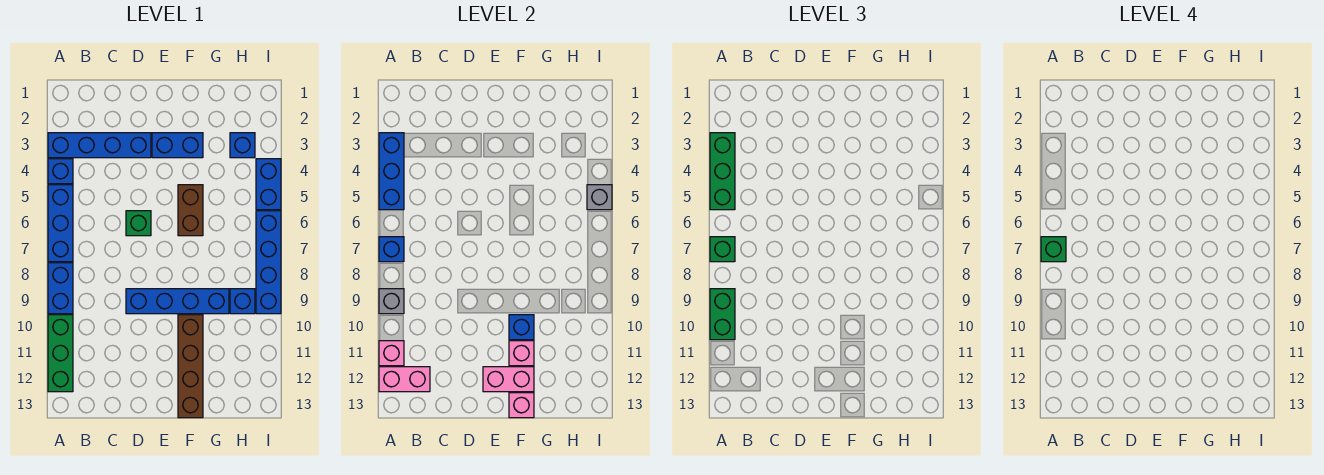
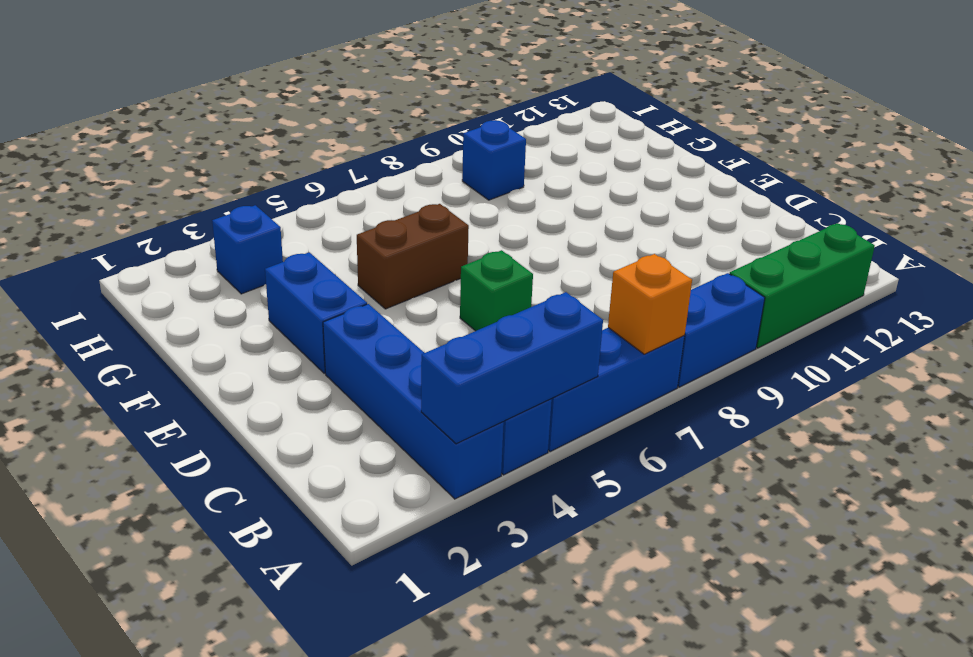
orange 1x1 brick [608,254,692,354] -> blue 1x1 brick [379,237,404,262]
none -> blue 1x4 brick [126,289,229,314]
none -> brown 1x4 brick [178,315,203,418]
none -> blue 1x2 brick [256,159,281,210]

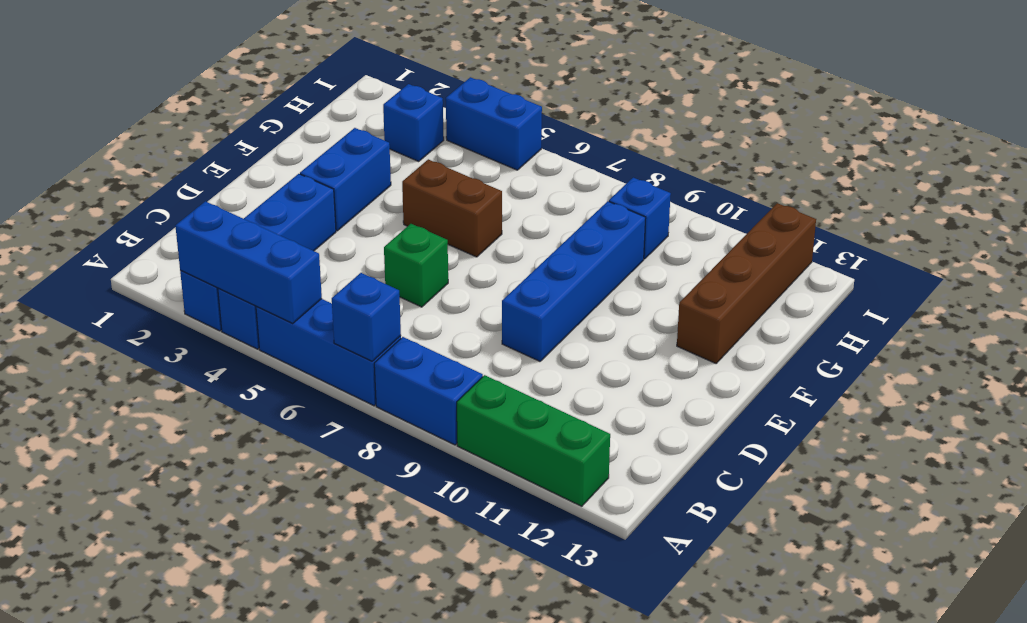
brown 1x4 brick [677,203,816,363] -> brown 1x4 brick turned to [178,315,203,418]
none -> blue 1x4 brick [256,211,281,314]
none -> grey 1x1 brick [379,289,404,314]
none -> pink 1x1 brick [379,341,404,366]

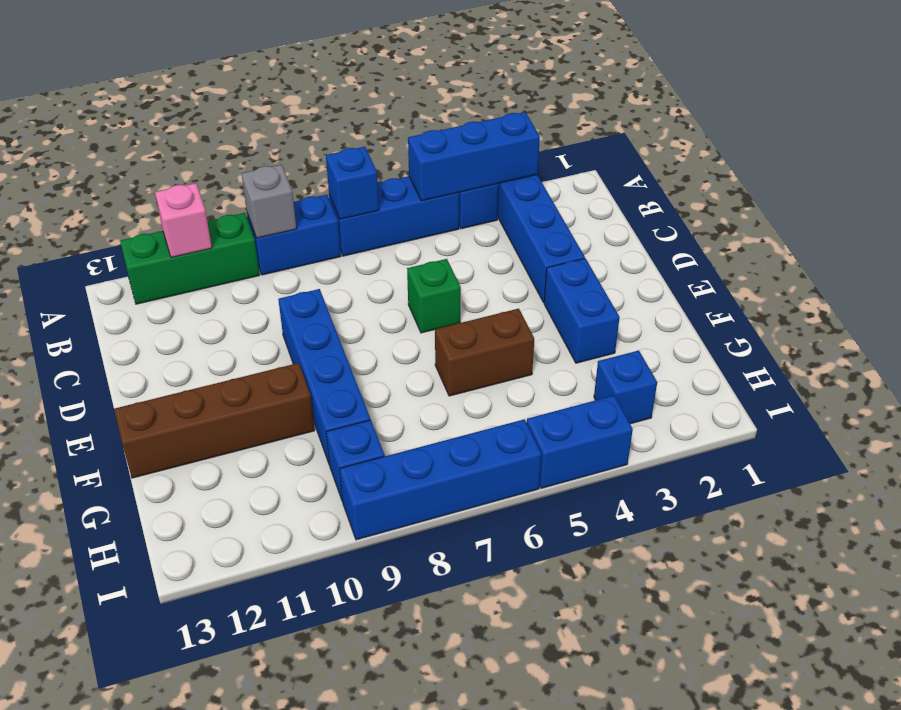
none -> pink 1x2 brick [379,367,430,392]
none -> pink 1x2 brick [483,367,534,392]
none -> blue 1x1 brick [509,315,534,340]

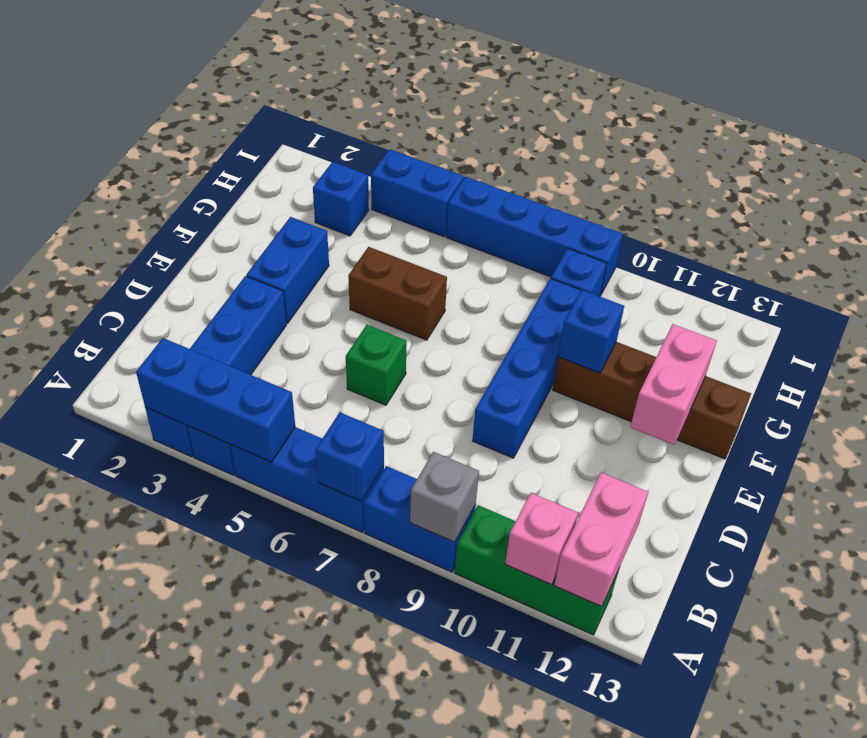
none -> pink 1x1 brick [509,341,534,366]
none -> pink 1x1 brick [509,393,534,418]
none -> grey 1x1 brick [587,185,612,210]

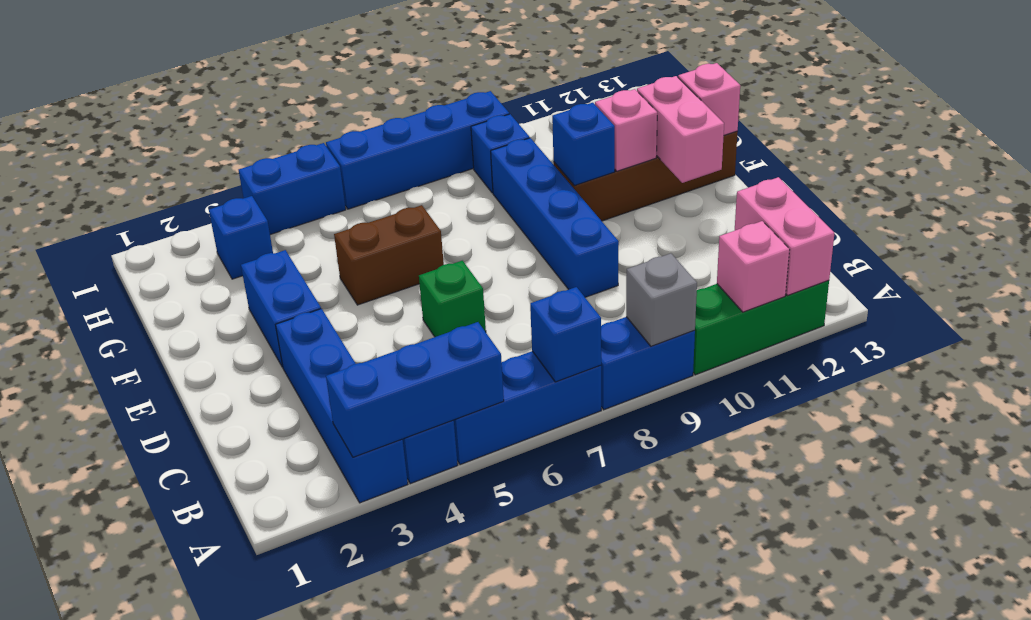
none -> grey 1x1 brick [587,185,612,210]
none -> green 1x3 brick [710,133,735,210]
none -> green 1x1 brick [710,237,735,262]

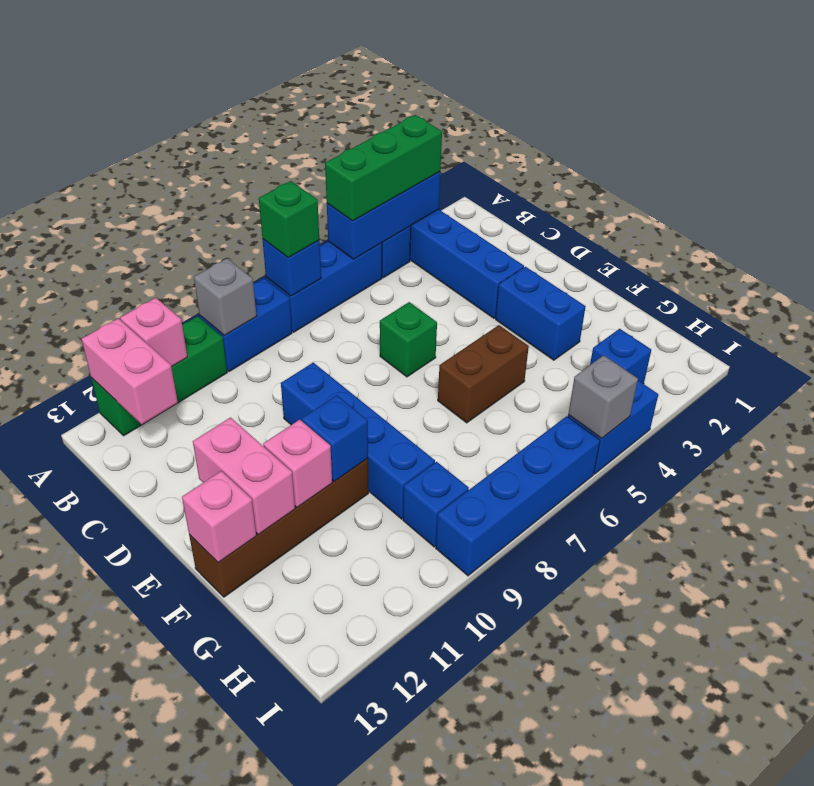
none -> green 1x2 brick [710,289,735,340]
none -> green 1x1 brick [1041,237,1066,262]

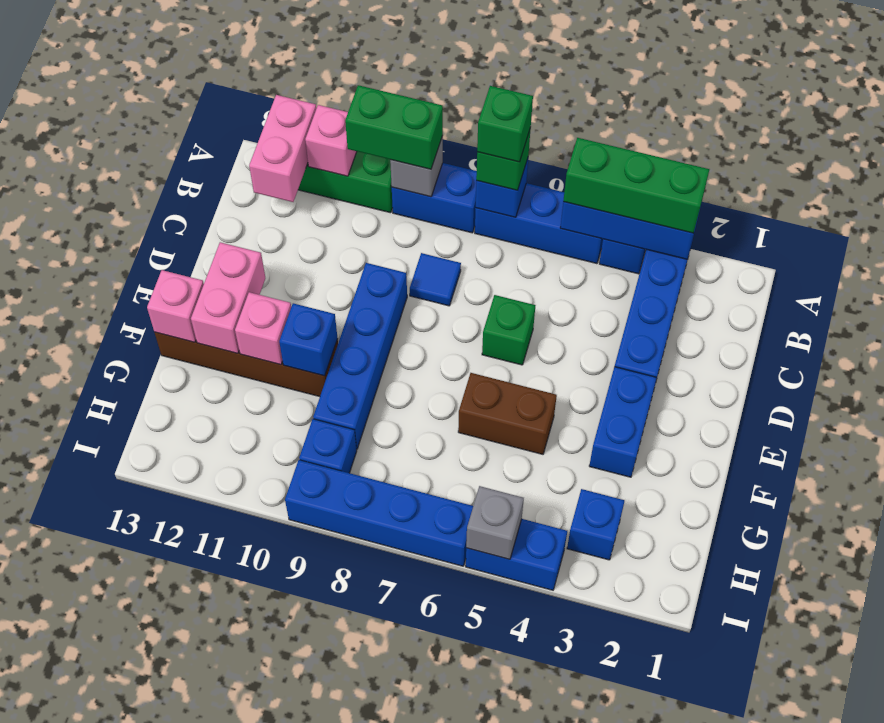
blue 1x1 tile [410,253,461,306] -> none

